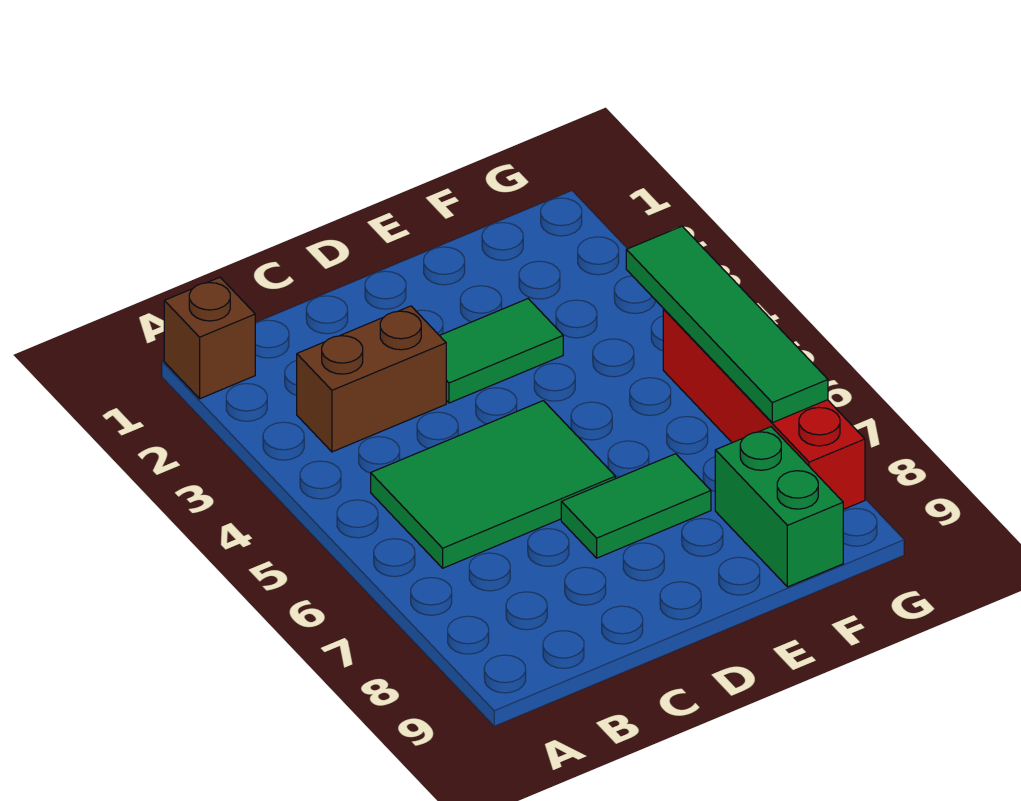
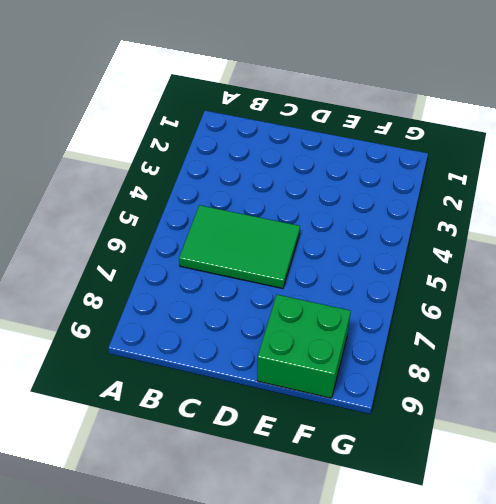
green 2x2 brick [257,295,351,398] -> green 1x2 brick [715,427,843,587]
none -> brown 1x1 brick [164,277,255,399]
none -> brown 1x2 brick [297,306,446,452]

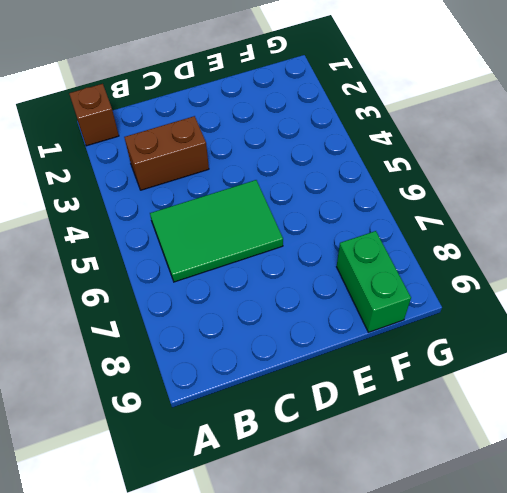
none -> green 1x2 tile [439,299,563,403]
none -> green 1x2 tile [561,454,711,558]

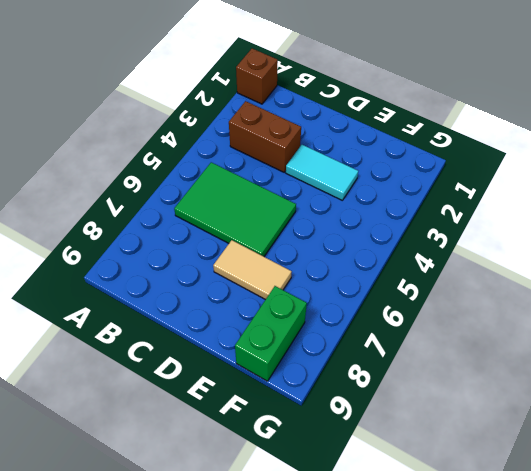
cyan 1x2 tile [286,145,358,200] -> green 1x2 tile [439,299,563,403]
tan 1x2 tile [213,240,292,300] -> green 1x2 tile [561,454,711,558]
none -> red 1x4 brick [663,309,865,510]
none -> green 1x4 tile [626,226,828,423]

